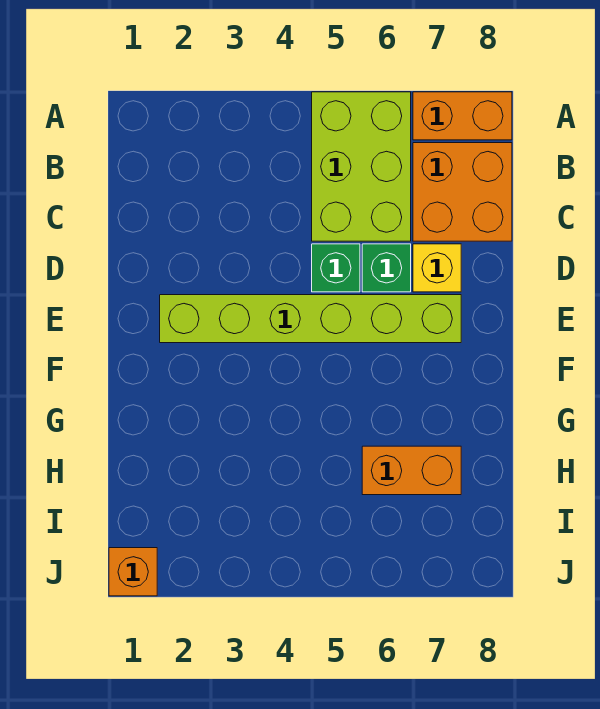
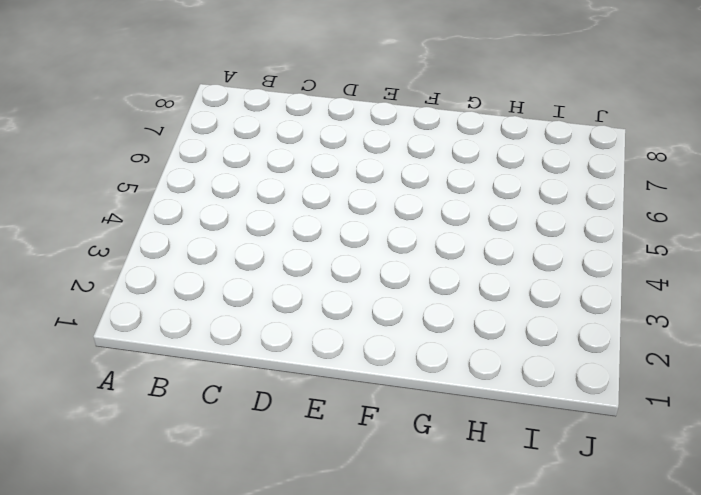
none -> lime 2x3 brick [312,92,411,241]
none -> orange 1x2 brick [413,92,512,140]

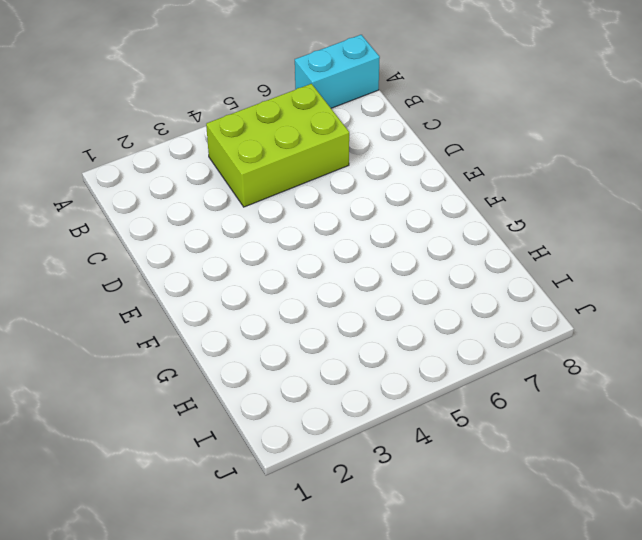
cyan 1x2 brick [295,35,380,108] -> orange 1x2 brick [413,92,512,140]
lime 2x3 brick [206,84,349,207] -> lime 2x3 brick turned to [312,92,411,241]
none -> orange 2x2 brick [413,143,512,241]
none -> green 1x1 brick [312,244,360,292]

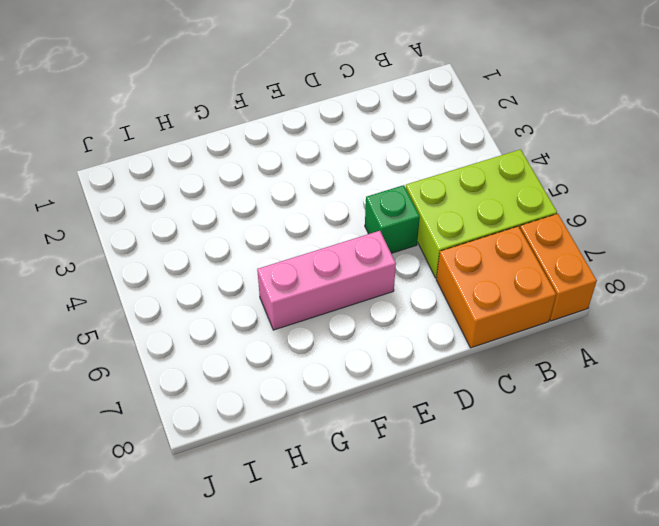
pink 1x3 brick [257,231,396,330] -> lime 1x6 brick [160,295,461,343]
none -> green 1x1 brick [362,244,411,292]
none -> yellow 1x1 brick [413,244,461,292]

